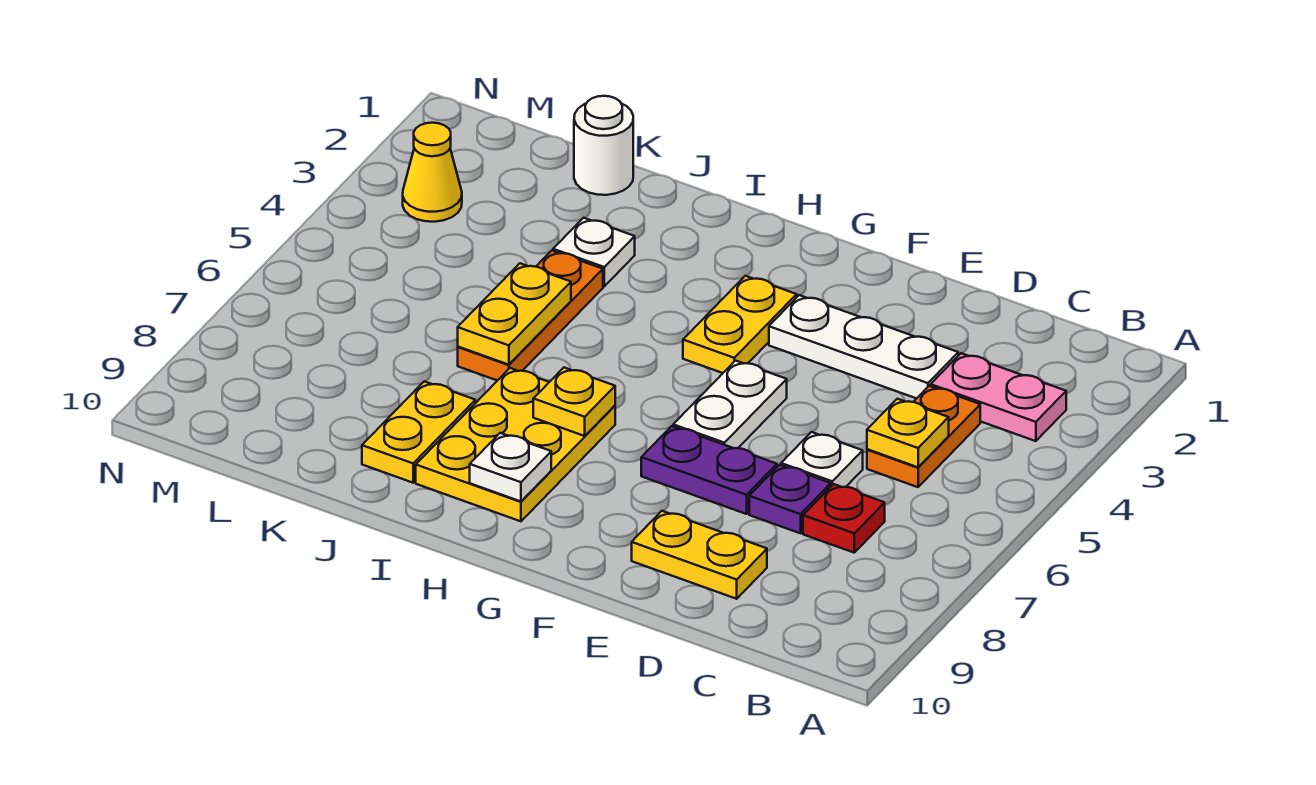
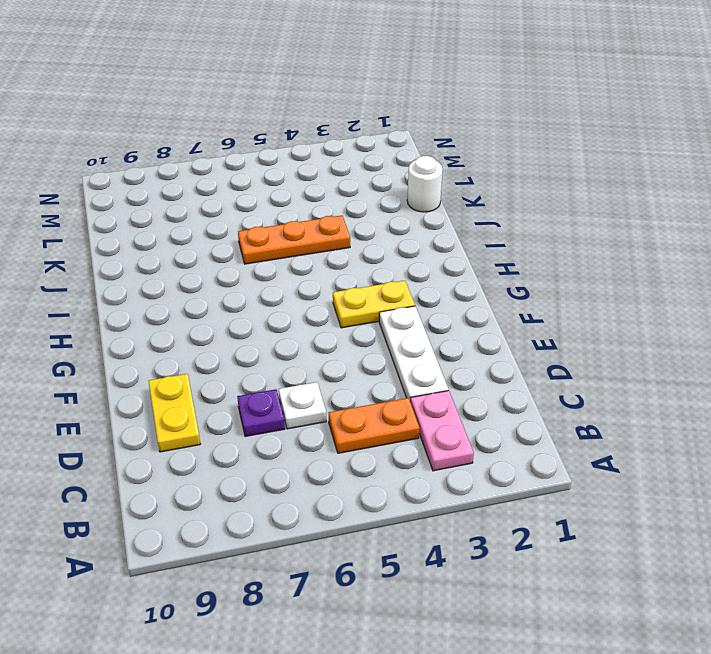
none -> red 1x1 plate [803,484,885,553]
none -> purple 1x2 plate [641,426,777,514]
none -> white 1x2 plate [673,361,787,448]

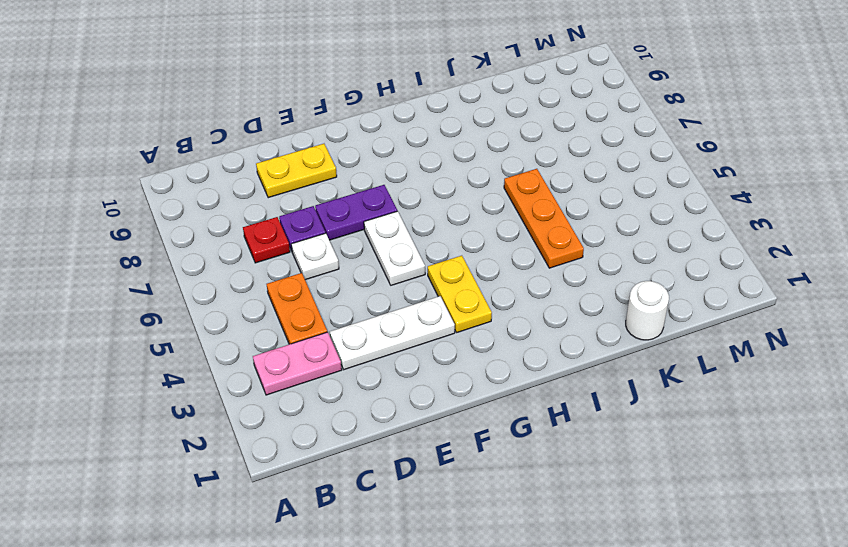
none -> yellow 2x3 plate [416,368,615,521]
none -> white 1x1 plate [553,218,635,286]
none -> yellow 1x2 plate [362,381,475,483]

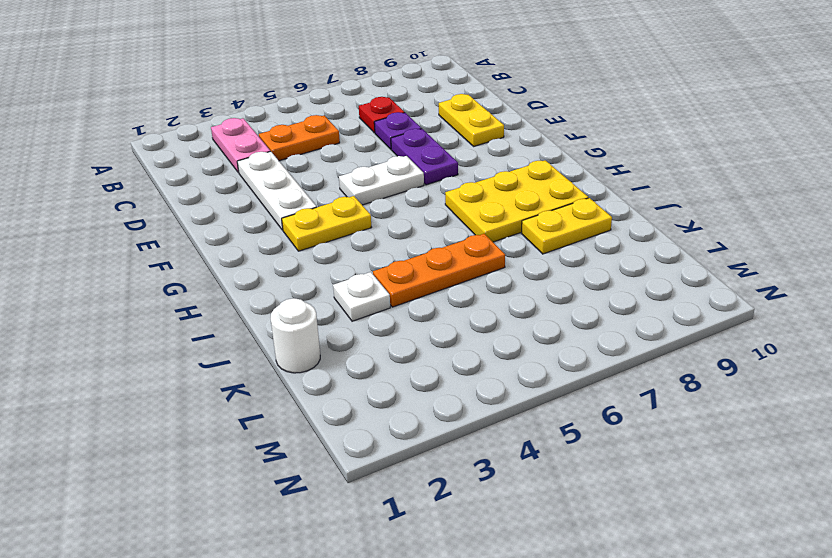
none -> white 1x1 plate [781,432,863,487]
none -> yellow 1x1 cone [403,123,462,222]
none -> yellow 1x1 plate [867,399,949,467]

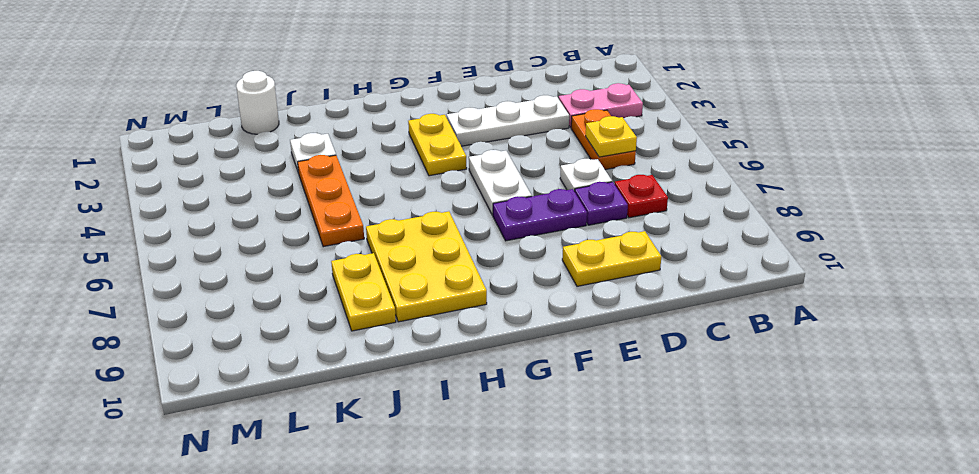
none -> yellow 1x1 cone [403,123,462,222]
none -> yellow 1x1 plate [533,368,615,436]
none -> white 1x1 plate [470,433,551,501]

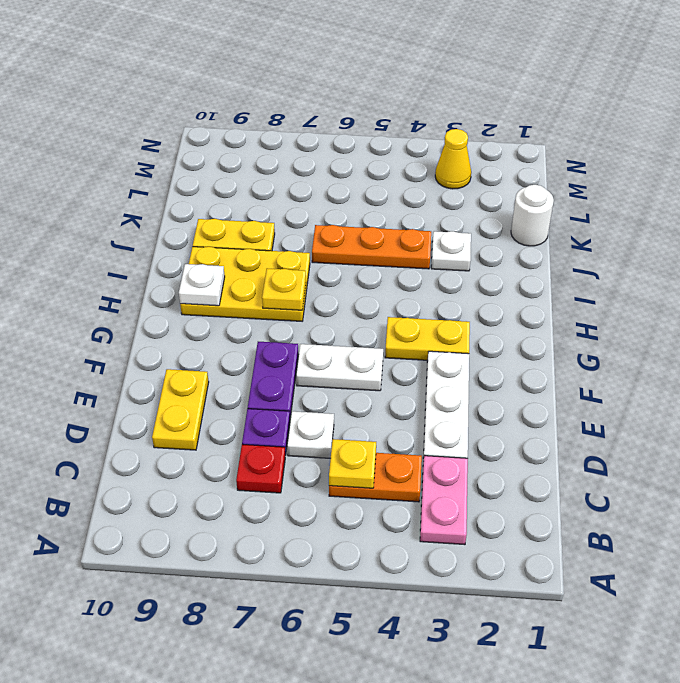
none -> yellow 1x2 plate [458,263,571,365]

